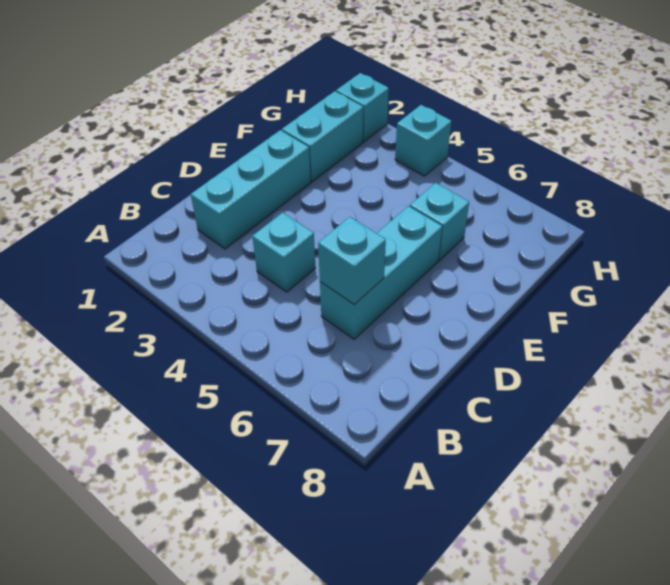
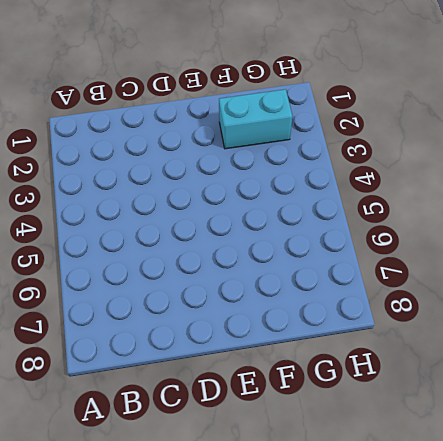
none -> cyan 1x3 brick [191,130,311,249]
none -> cyan 1x1 brick [252,213,316,292]

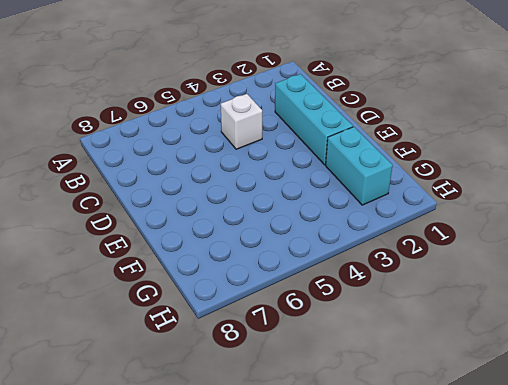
white 1x1 brick [221,94,262,149] -> cyan 1x1 brick [252,213,316,292]
none -> cyan 1x3 brick [320,206,442,339]
none -> cyan 1x1 brick [410,183,469,260]

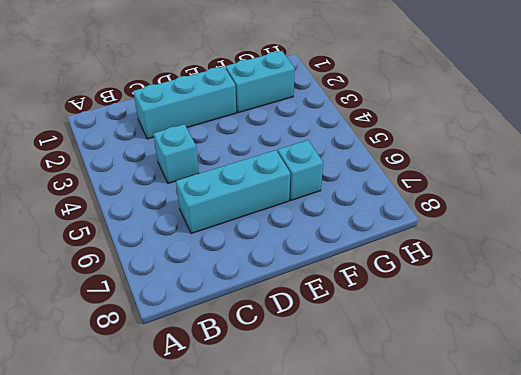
none -> cyan 1x1 brick [336,73,389,142]
none -> cyan 1x1 brick [395,105,451,176]

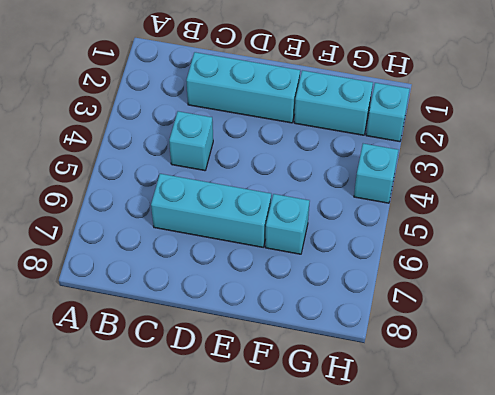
none -> cyan 1x1 brick [318,217,386,304]

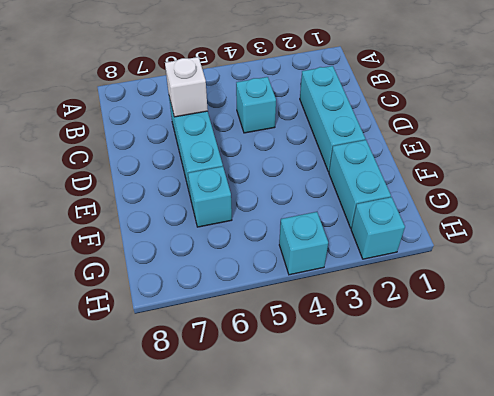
white 1x1 brick [165,57,208,117] -> cyan 1x1 brick [318,217,386,304]

